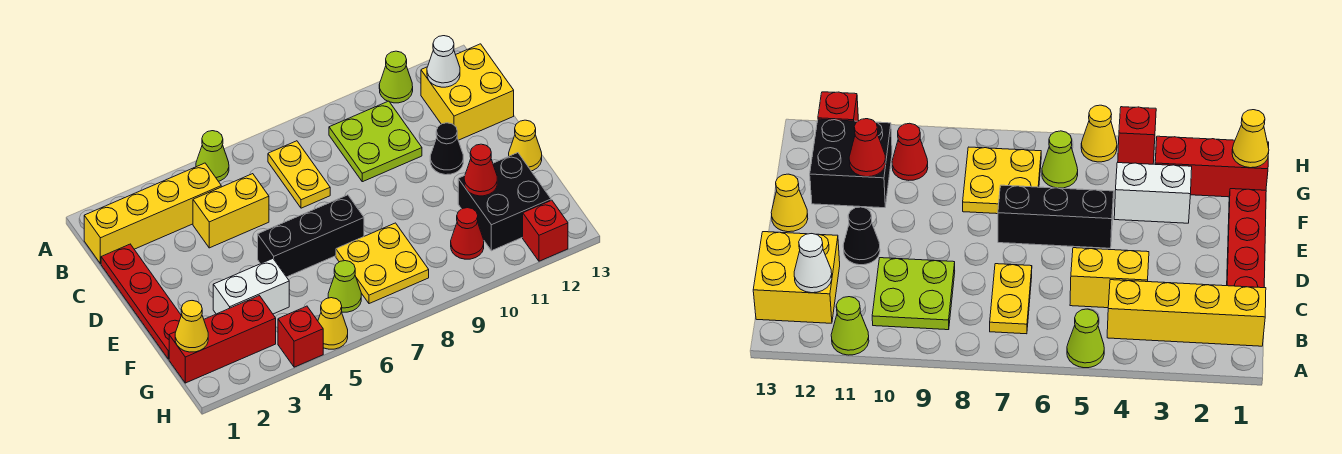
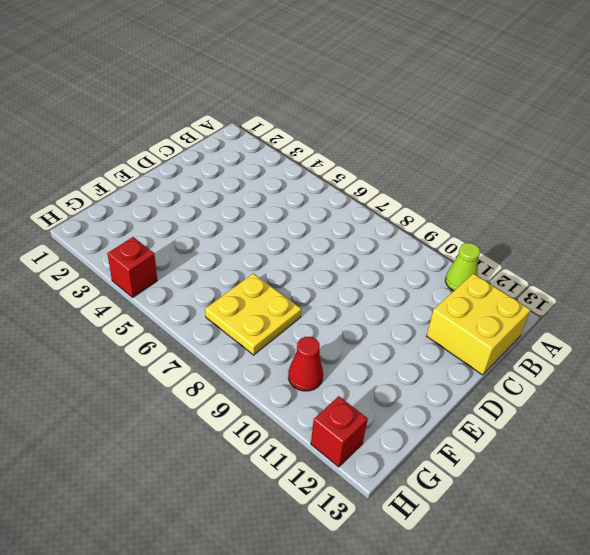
none -> lime 1x1 cone [196,131,229,181]
none -> yellow 1x4 brick [84,163,221,264]
none -> yellow 1x2 plate [268,141,330,208]

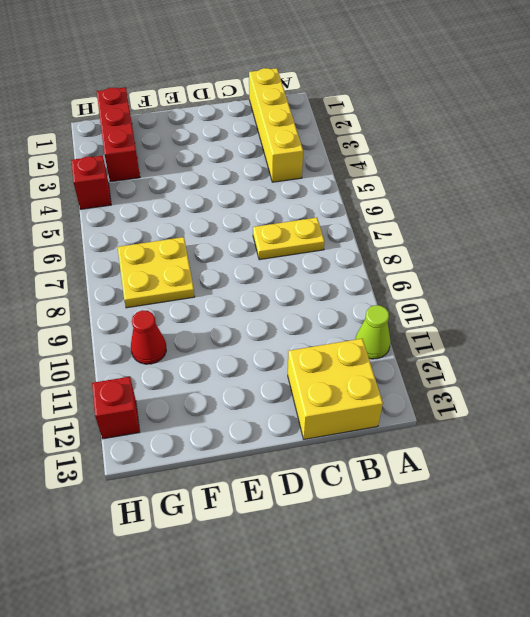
none -> lime 1x1 cone [196,131,229,181]
none -> lime 2x2 plate [329,101,422,182]
none -> red 1x4 plate [101,244,181,359]

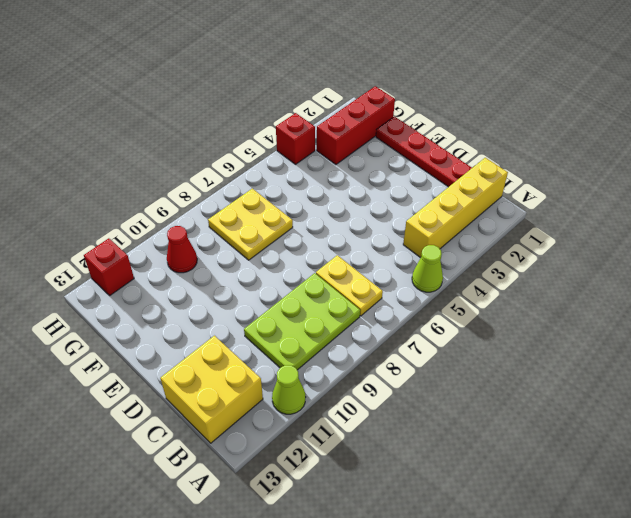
lime 2x3 plate [244,273,360,370] -> lime 2x2 plate [329,101,422,182]
none -> yellow 1x2 brick [193,174,269,248]
none -> black 1x1 cone [430,123,463,175]
none -> black 1x3 brick [258,195,364,277]

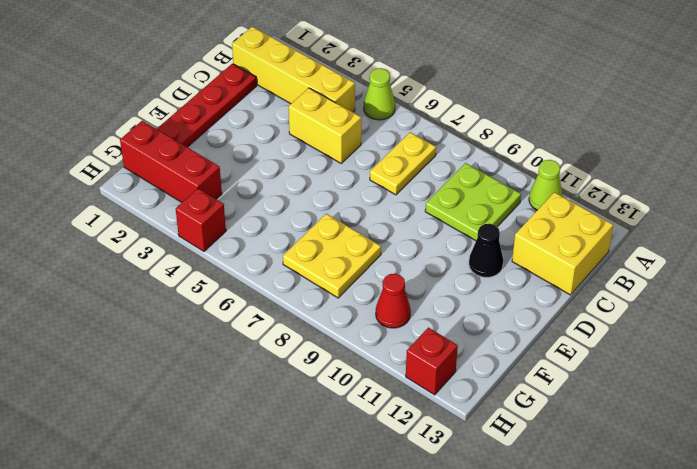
none -> black 1x3 brick [258,195,364,277]
none -> yellow 1x1 cone [509,120,542,171]
none -> white 1x2 brick [213,259,289,314]

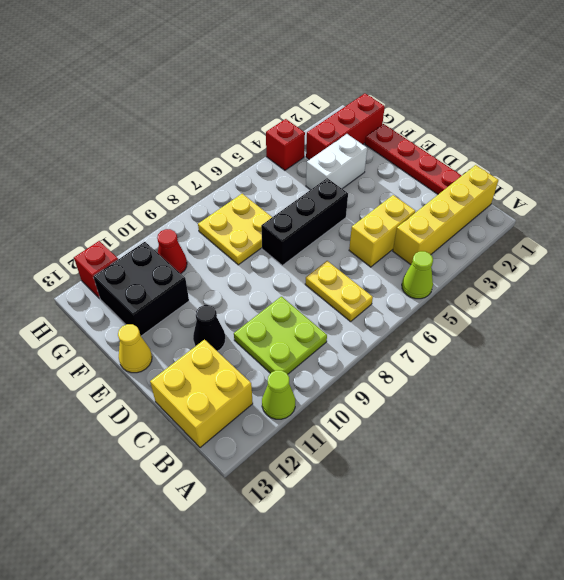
none -> lime 1x1 cone [328,261,361,312]
none -> yellow 1x1 cone [318,298,348,349]
none -> white 1x1 cone [427,36,460,87]

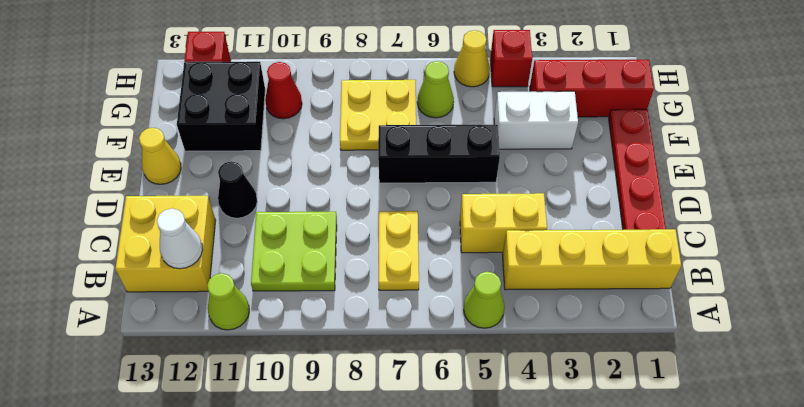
none -> red 1x1 cone [464,144,497,196]
none -> yellow 1x1 cone [175,301,208,352]

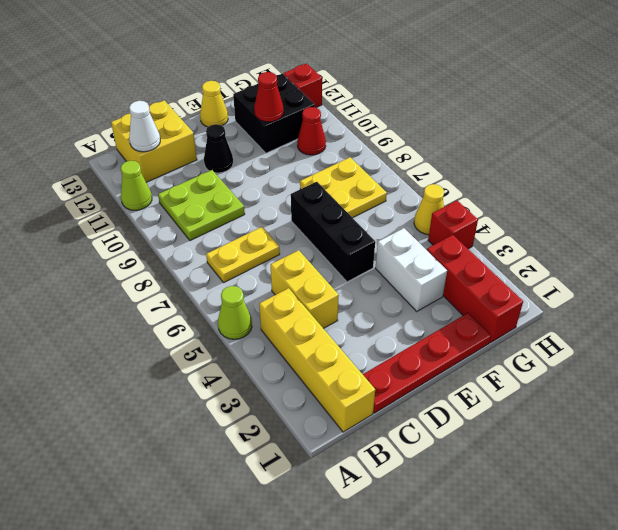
none -> lime 1x1 cone [328,261,361,312]
none -> yellow 1x1 cone [175,301,208,352]

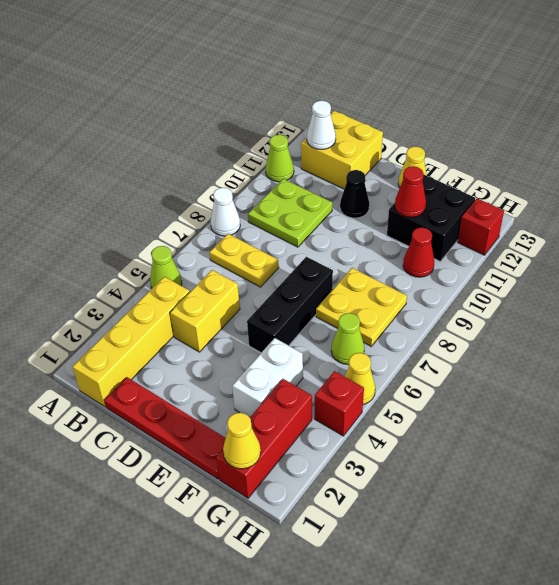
white 1x1 cone [211,188,240,236] -> none

